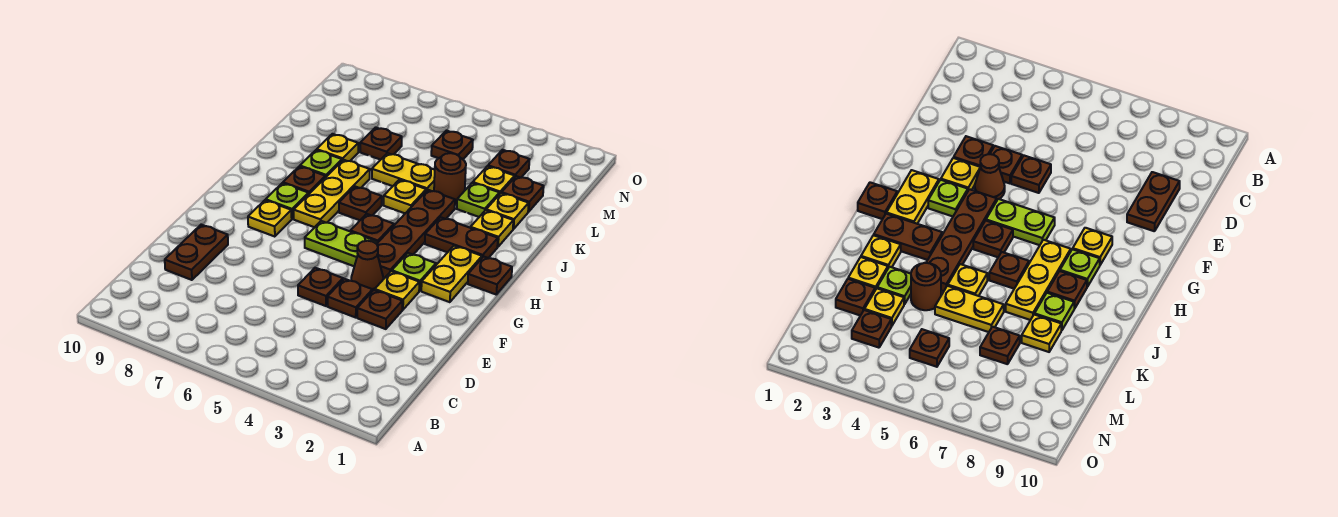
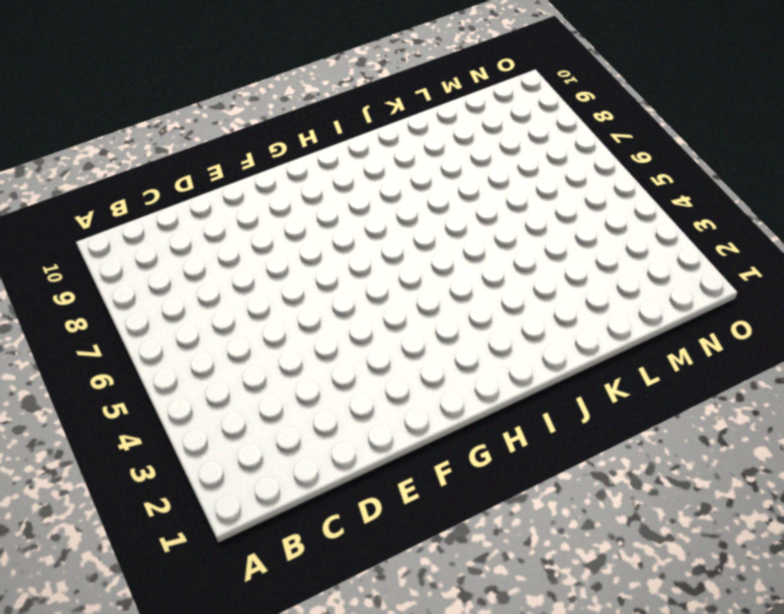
none -> brown 1x2 plate [165,225,228,280]
none -> brown 1x1 plate [357,290,402,329]
none -> brown 1x1 plate [328,279,372,317]
none -> brown 1x1 plate [298,268,343,306]

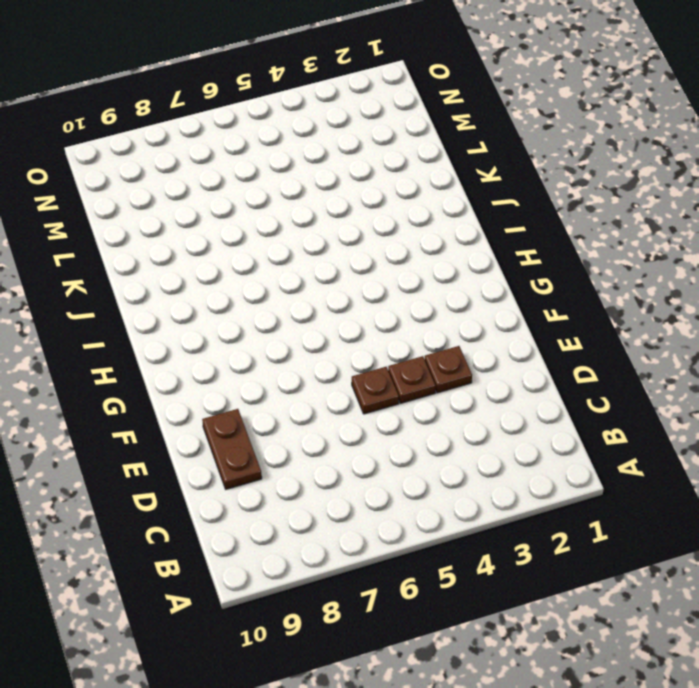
none -> yellow 1x1 plate [375,271,419,310]
none -> brown 1x1 cone [351,241,384,291]
none -> yellow 1x2 plate [421,246,482,302]
none -> lime 1x1 plate [392,253,436,291]

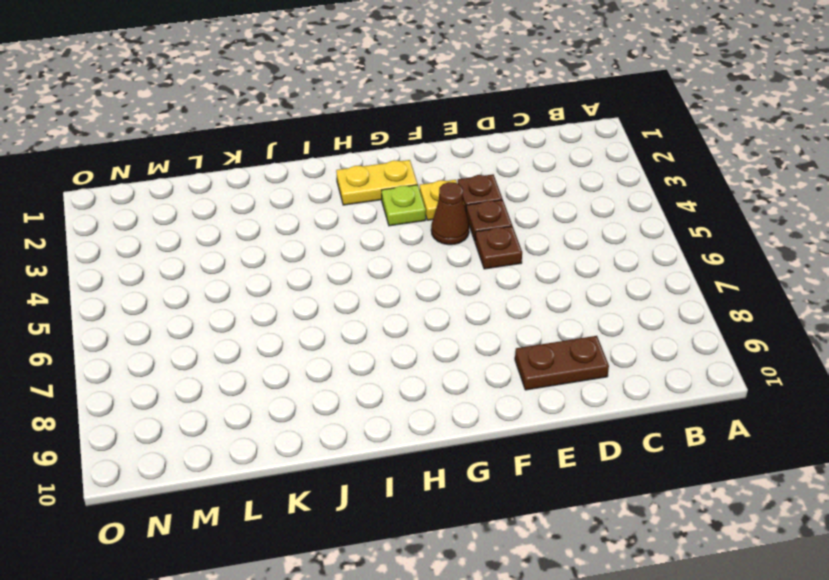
none -> brown 1x4 plate [377,190,455,278]
none -> lime 1x2 plate [305,221,377,266]
none -> yellow 1x1 plate [248,200,292,237]
none -> brown 1x1 plate [468,256,512,294]

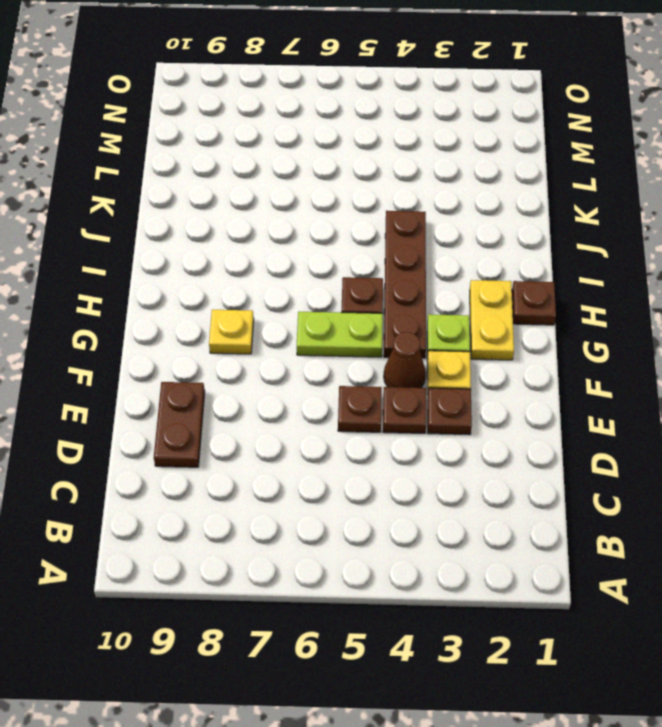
none -> yellow 1x3 plate [294,160,370,227]
none -> lime 1x1 plate [266,183,309,219]
none -> brown 1x2 plate [425,217,498,258]
none -> brown 1x1 plate [339,187,382,220]

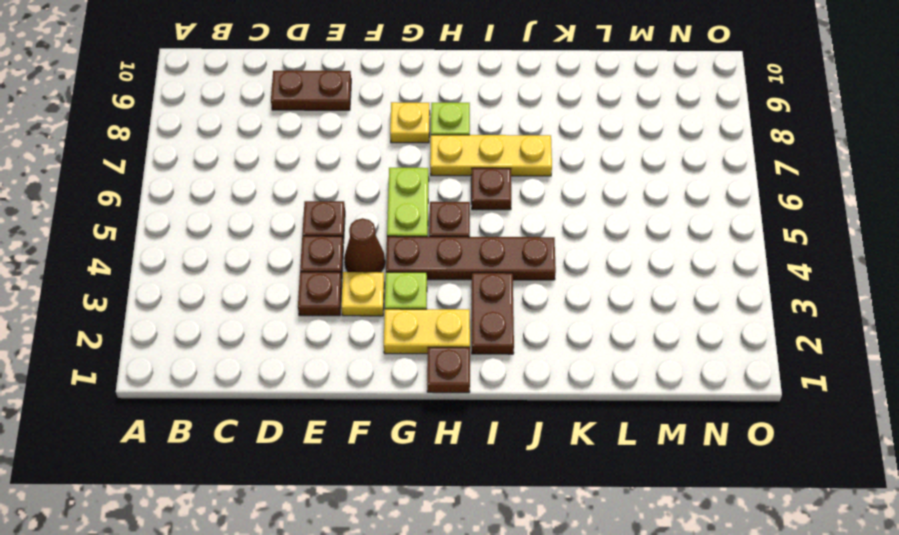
none -> brown 1x1 plate [283,166,325,194]
none -> yellow 1x1 plate [471,210,513,247]
none -> yellow 1x1 plate [384,180,426,213]
none -> lime 1x1 plate [300,150,342,178]

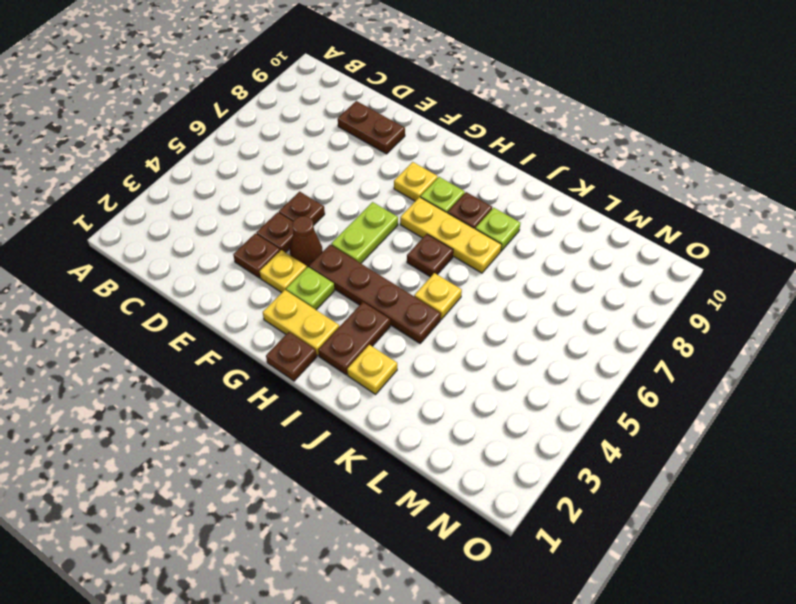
none -> brown 1x1 plate [350,214,394,243]
none -> yellow 1x1 plate [486,193,529,229]
none -> lime 1x1 plate [457,183,499,217]
none -> brown 1x1 round brick [434,153,466,204]

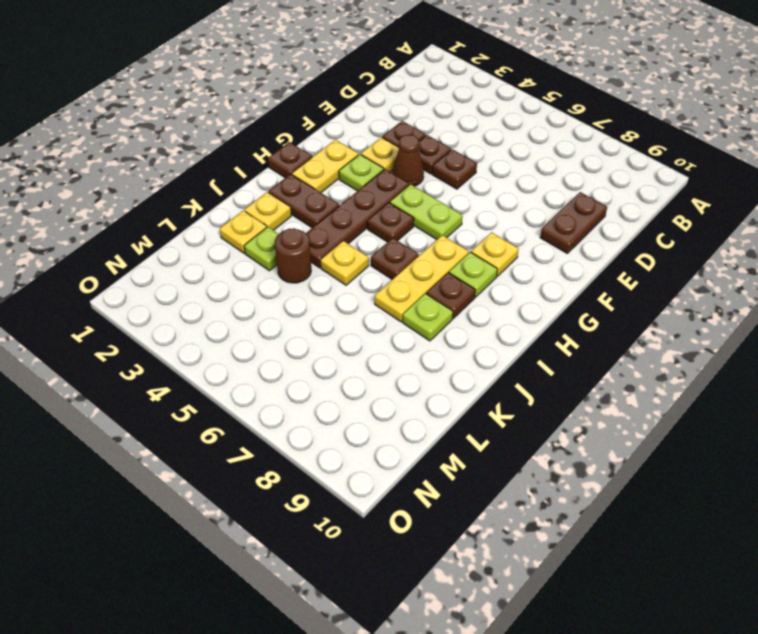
none -> yellow 1x2 plate [372,153,435,191]
none -> yellow 1x1 plate [317,134,358,161]
none -> brown 1x1 plate [502,176,544,212]
none -> yellow 1x1 plate [473,166,515,194]

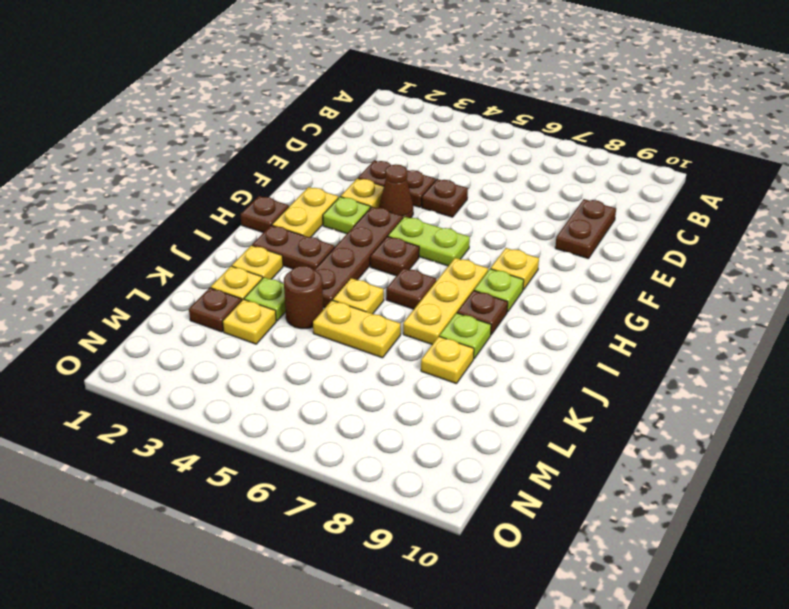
none -> brown 1x1 plate [360,127,402,160]
none -> brown 1x1 plate [488,150,530,178]
none -> brown 1x1 plate [431,130,473,159]

